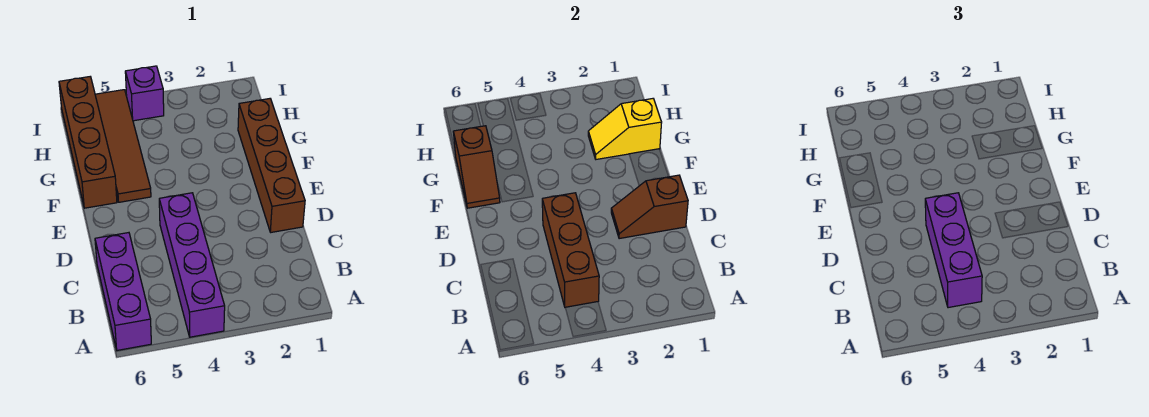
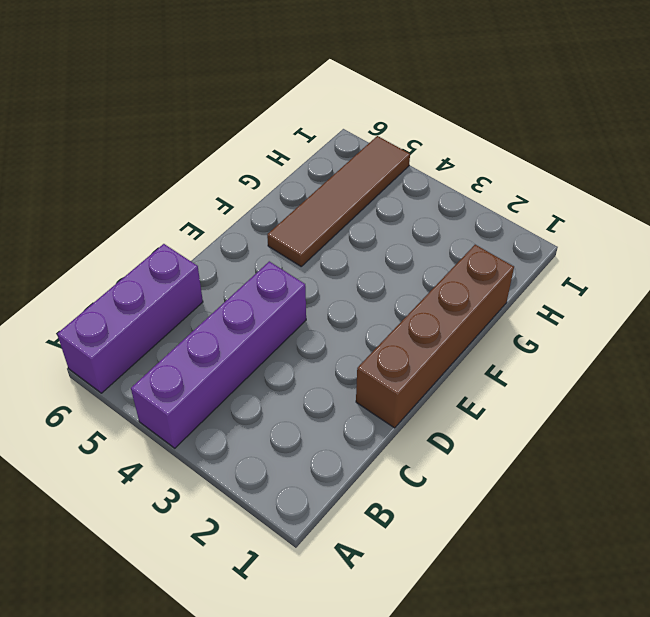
none -> brown 1x4 brick [59,77,117,208]
none -> purple 1x1 brick [125,66,164,121]

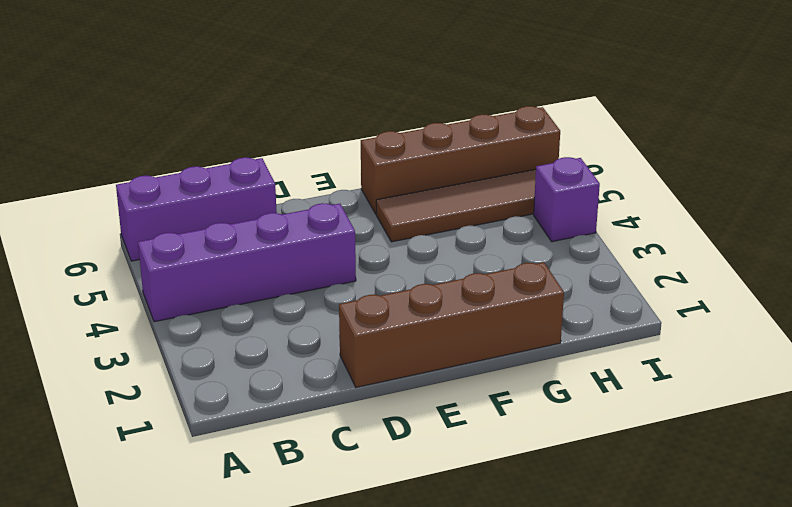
none -> brown 1x3 brick [542,193,599,307]
none -> brown 1x2 slope [611,175,688,239]

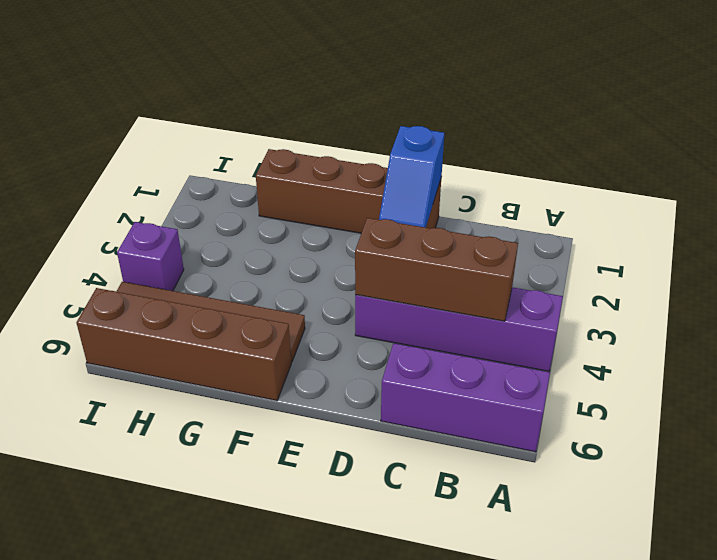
blue 1x2 slope [379,126,444,228] -> brown 1x2 slope [611,175,688,239]
none -> brown 1x2 slope [453,126,500,208]
none -> yellow 1x2 slope [588,99,662,159]

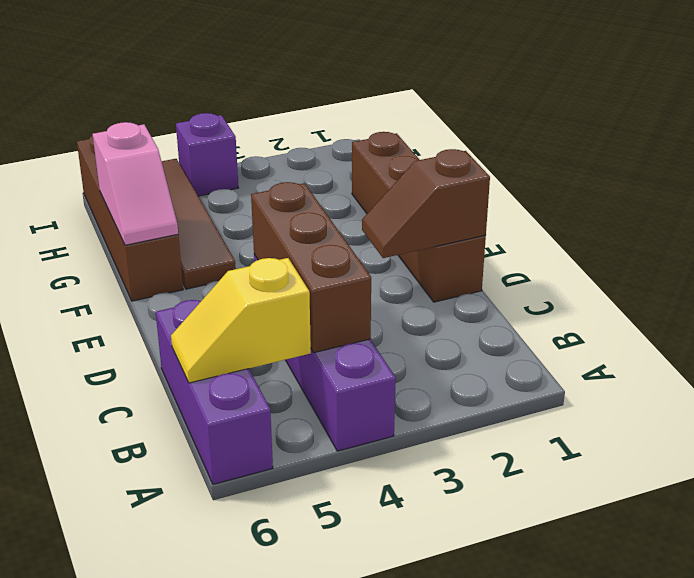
yellow 1x2 slope [171,258,311,383] -> yellow 1x2 slope moved to [588,99,662,159]
pink 1x2 slope [93,122,178,245] -> brown 1x2 slope [453,126,500,208]
none -> purple 1x3 brick [925,193,982,308]

